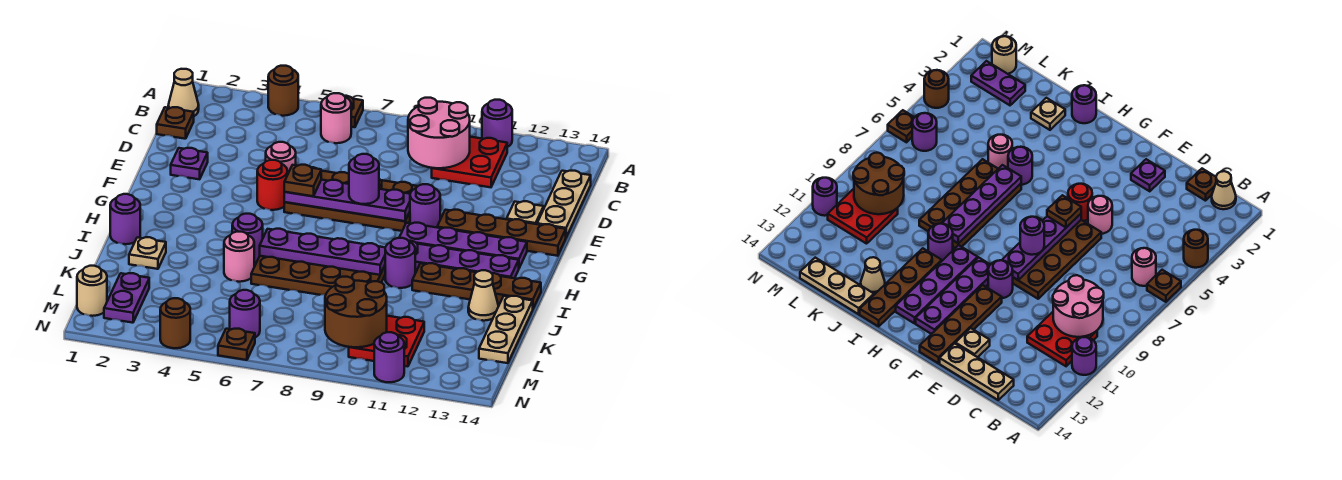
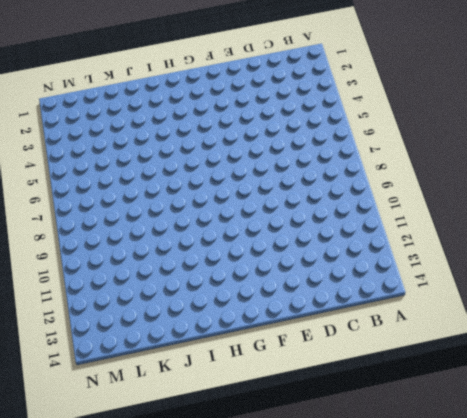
none -> brown 1x1 round brick [268,66,298,116]
none -> brown 1x1 plate [345,96,363,127]
none -> purple 1x1 round brick [482,100,512,147]
none -> tan 1x1 cone [168,69,199,116]

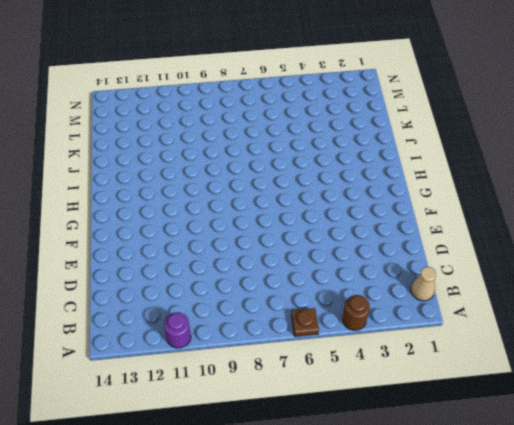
none -> pink 1x1 round brick [321,93,351,143]
none -> red 2x2 plate [432,137,507,187]
none -> brown 1x1 plate [157,107,194,139]
none -> tan 1x3 plate [537,171,591,237]

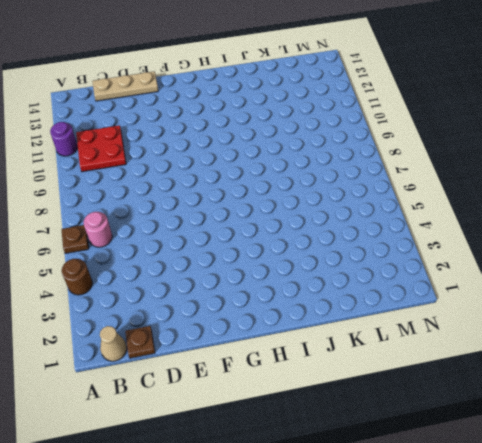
none -> purple 1x1 plate [171,148,208,179]
none -> pink 1x1 round brick [266,142,296,175]
none -> brown 2x4 plate [284,167,418,231]
none -> tan 1x1 plate [507,201,544,224]

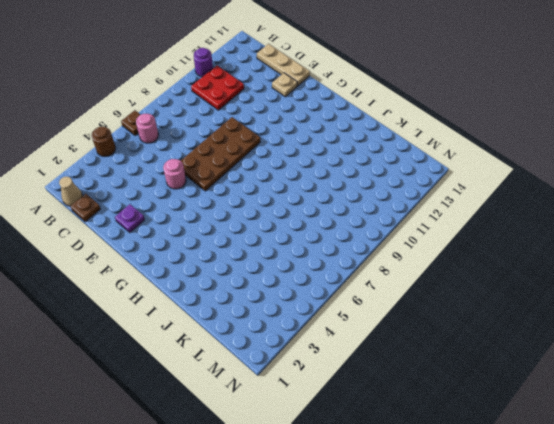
none -> red 1x1 round brick [257,160,287,210]
none -> purple 1x1 round brick [410,184,440,227]
none -> brown 1x4 plate [437,210,566,256]
none -> purple 1x4 plate [399,223,527,268]

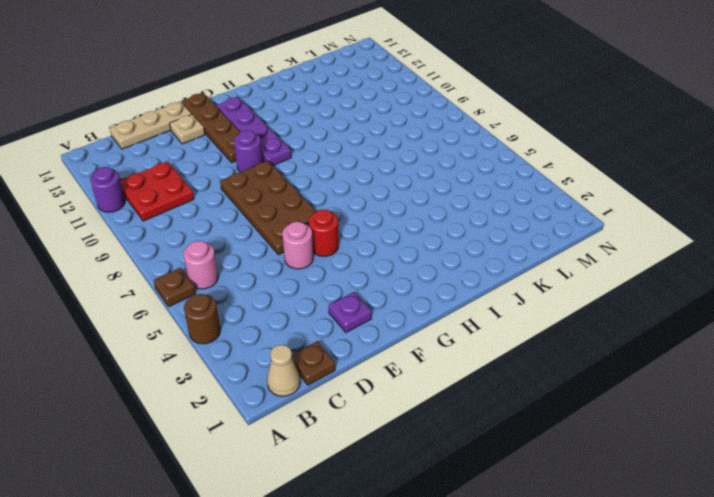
none -> purple 1x4 plate [409,241,519,278]
none -> purple 1x1 round brick [110,194,140,244]
none -> purple 1x1 round brick [232,214,263,263]
none -> brown 2x4 plate [251,256,385,295]

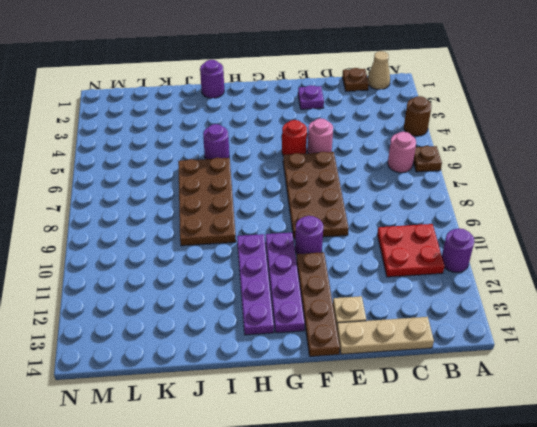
none -> purple 1x1 round brick [385,238,415,288]
none -> brown 1x4 plate [412,263,541,308]
none -> tan 1x1 plate [129,237,166,269]
none -> pink 1x1 round brick [224,232,254,282]

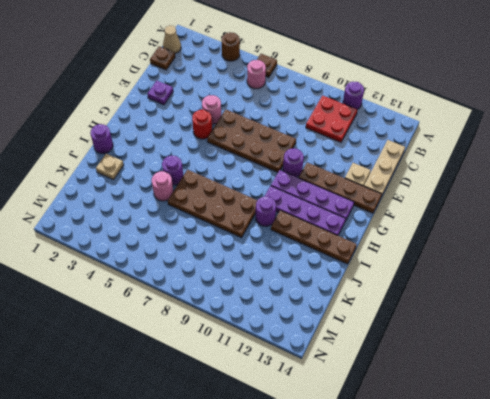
none -> tan 1x1 cone [468,270,499,321]
none -> tan 1x3 plate [479,296,533,363]
none -> purple 1x2 plate [104,273,149,323]
none -> red 2x2 plate [349,316,424,366]

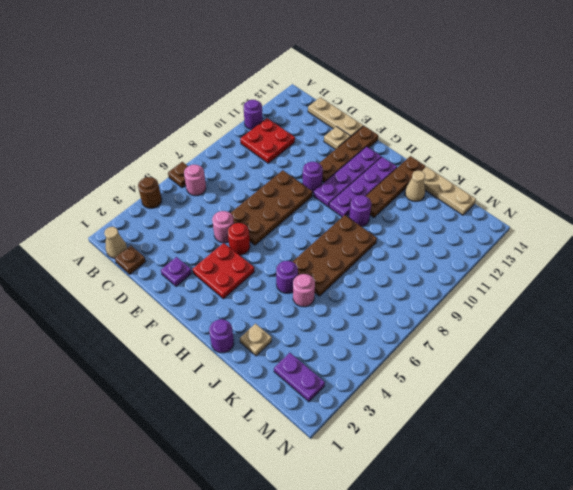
red 2x2 plate [193,243,254,299] -> red 2x2 plate moved to [349,316,424,366]
none -> tan 1x1 round brick [77,266,107,316]
none -> purple 1x1 round brick [230,290,260,337]
none -> brown 1x1 round brick [160,298,190,348]
none -> brown 1x1 plate [218,329,255,360]

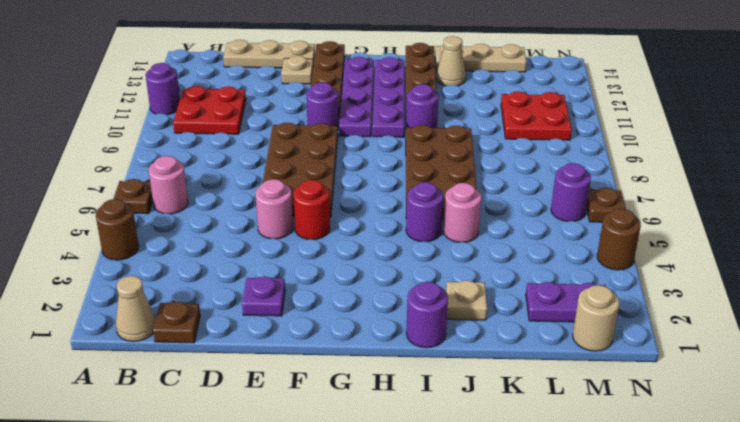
none -> purple 1x1 round brick [374,332,404,382]
none -> pink 2x2 round brick [408,98,470,168]
none -> purple 1x4 plate [284,180,410,221]
none -> purple 1x4 plate [260,229,385,275]

